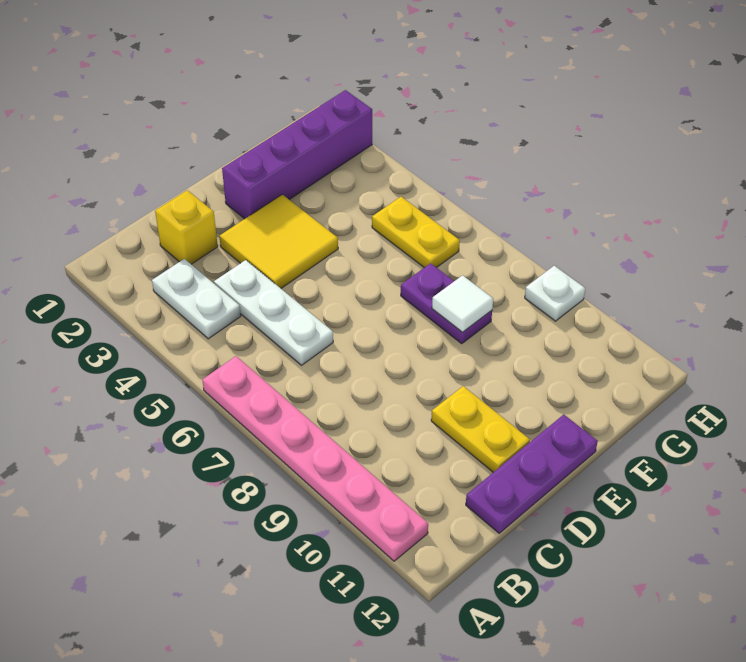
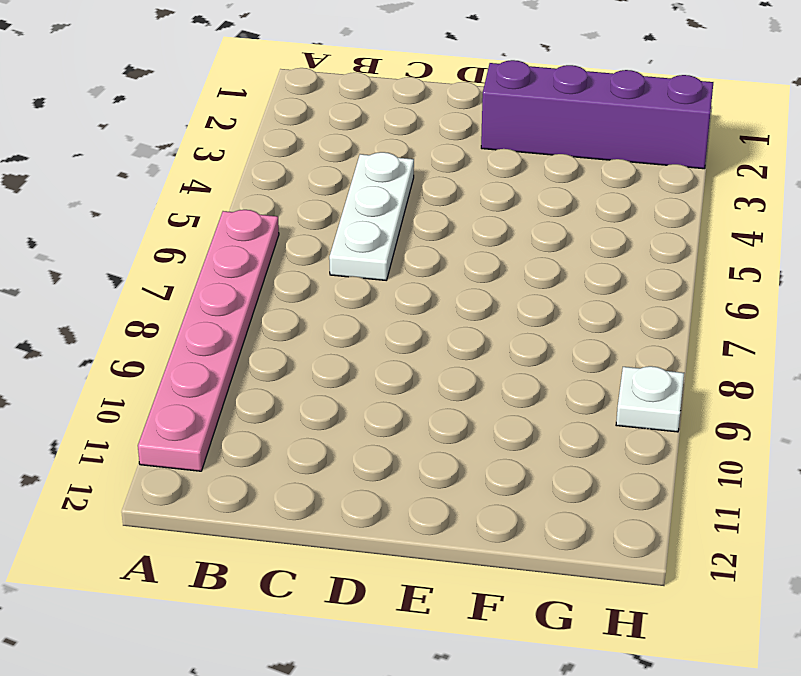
none -> white 1x2 plate [152,259,241,339]
none -> yellow 1x1 brick [155,190,218,264]
none -> purple 1x3 plate [466,415,598,533]

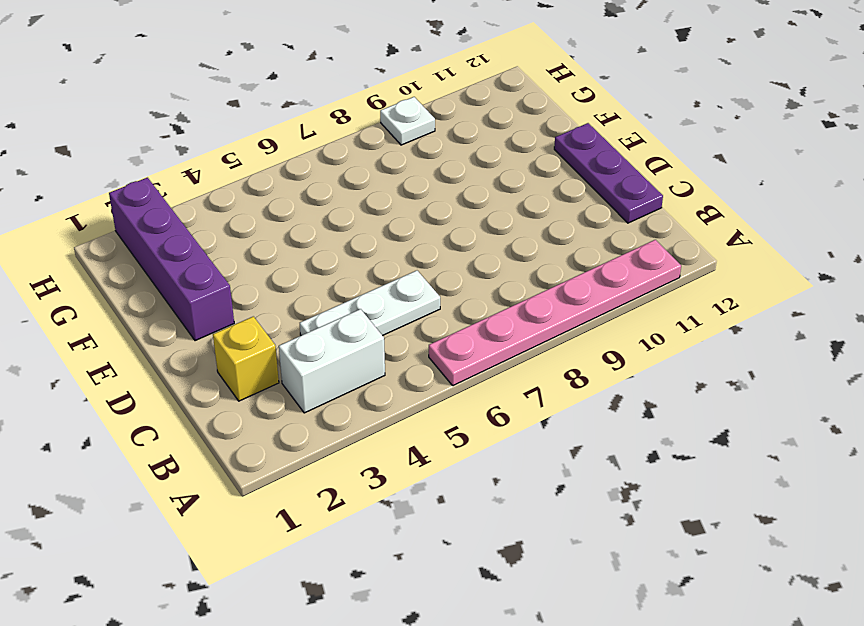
white 1x2 brick [279,309,385,413] -> white 1x2 plate [152,259,241,339]
none -> yellow 2x2 tile [219,194,338,288]
none -> yellow 1x2 plate [431,386,530,472]
none -> purple 1x2 plate [401,263,492,343]

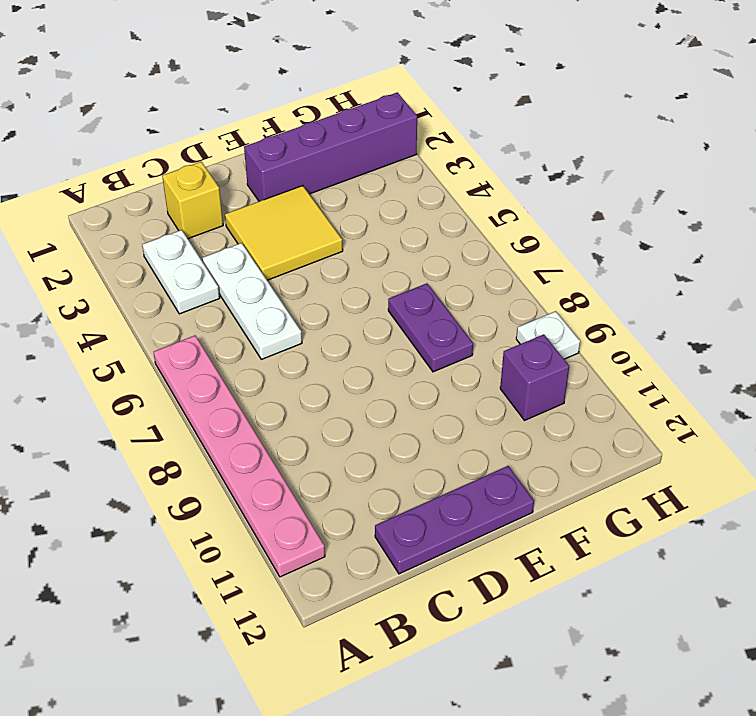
purple 1x1 brick [500,334,569,420] -> none
none -> yellow 1x2 plate [431,386,530,472]
none -> yellow 1x2 plate [372,197,460,268]
none -> white 1x1 tile [432,275,493,332]

